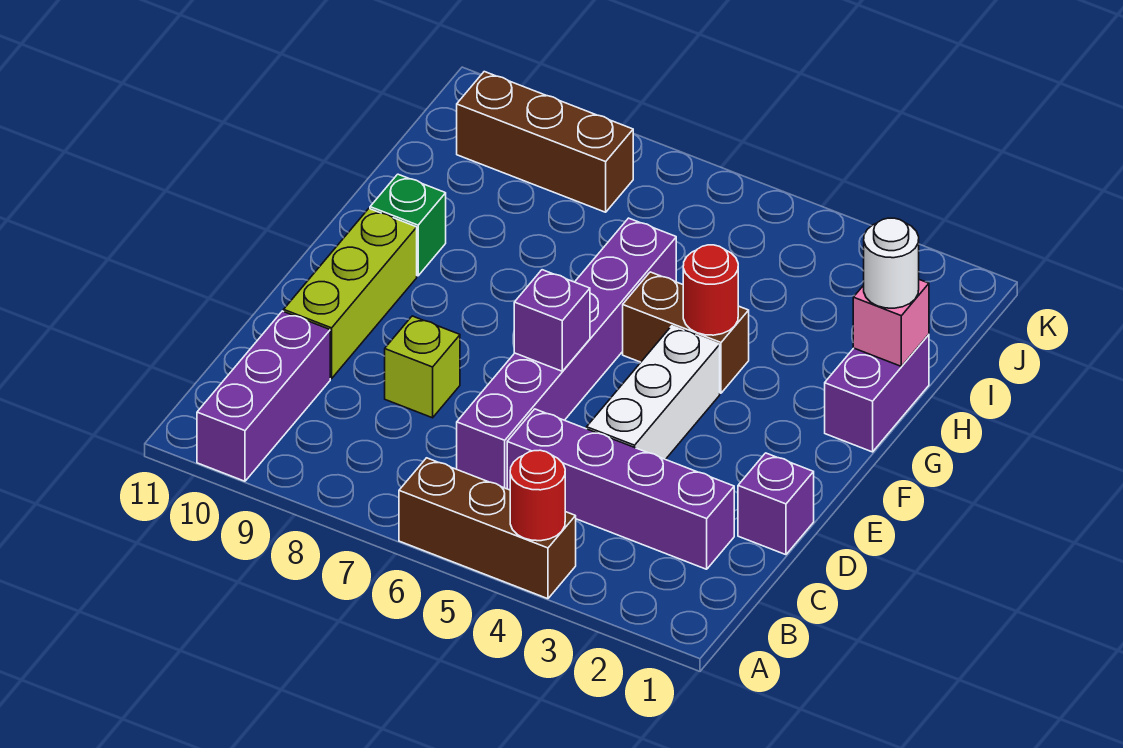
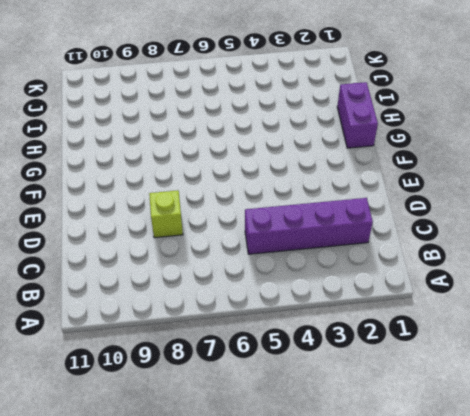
none -> brown 1x3 brick [399,458,576,599]
none -> purple 1x3 brick [197,311,330,481]
none -> purple 1x6 brick [457,218,676,489]

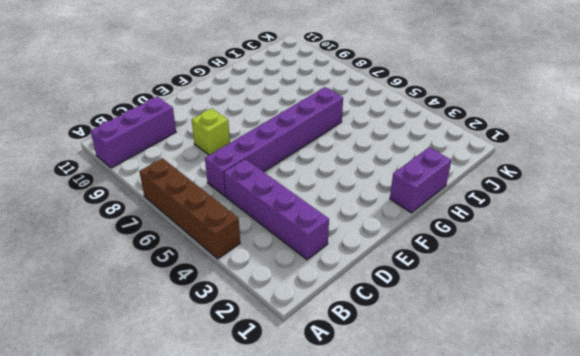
brown 1x4 brick [139,158,240,259] -> brown 1x3 brick [399,458,576,599]
none -> purple 1x1 brick [738,453,814,555]
none -> white 1x3 brick [587,326,720,459]
none -> lime 1x3 brick [284,209,417,379]

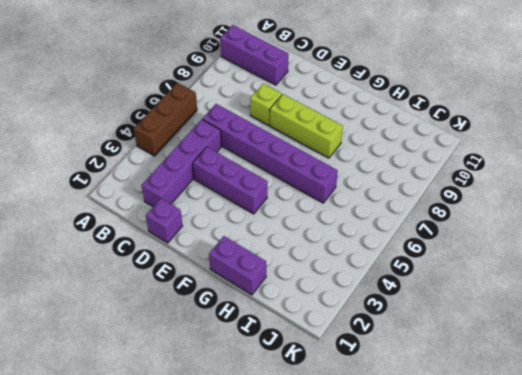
purple 1x3 brick [193,147,268,214] -> white 1x3 brick [587,326,720,459]
lime 1x3 brick [270,94,343,158] -> lime 1x3 brick moved to [284,209,417,379]
none -> brown 1x2 brick [623,272,749,393]
none -> green 1x1 brick [370,174,446,276]
none -> brown 1x3 brick [457,72,633,212]

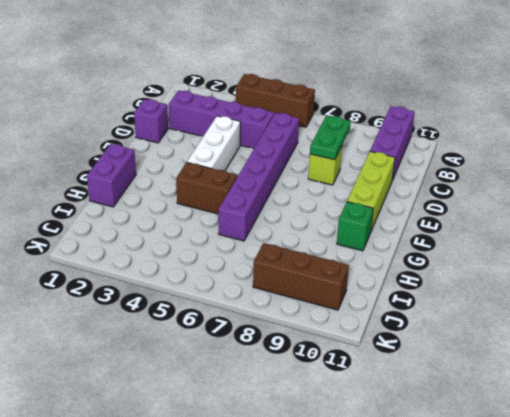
green 1x2 plate [310,116,351,160] -> none
none -> red 1x1 round brick [510,450,565,541]
none -> purple 1x1 brick [514,270,590,371]
none -> red 1x1 round brick [683,245,738,335]

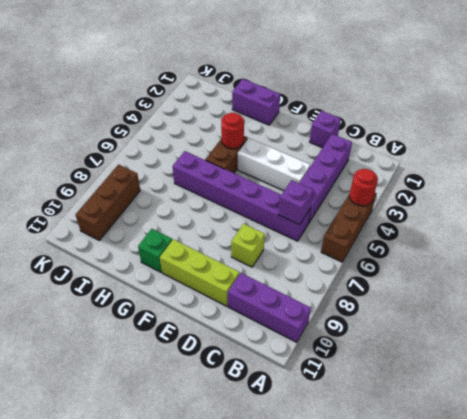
purple 1x1 brick [278,180,313,225] -> purple 1x1 brick moved to [514,270,590,371]
none -> pink 1x1 brick [853,280,929,366]
none -> white 1x1 round brick [864,218,919,308]

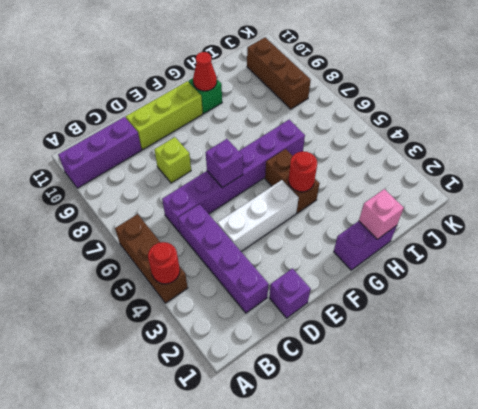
red 1x1 cone [193,52,217,91] -> none
none -> white 1x1 round brick [864,218,919,308]

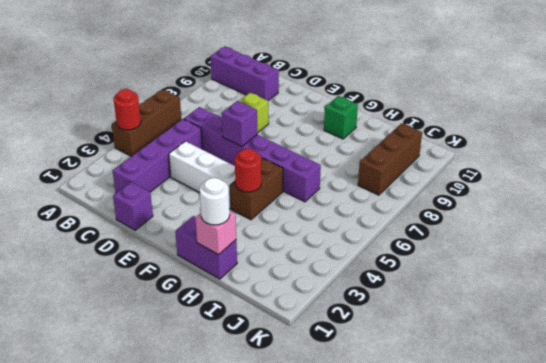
none -> lime 1x3 brick [284,209,417,379]

